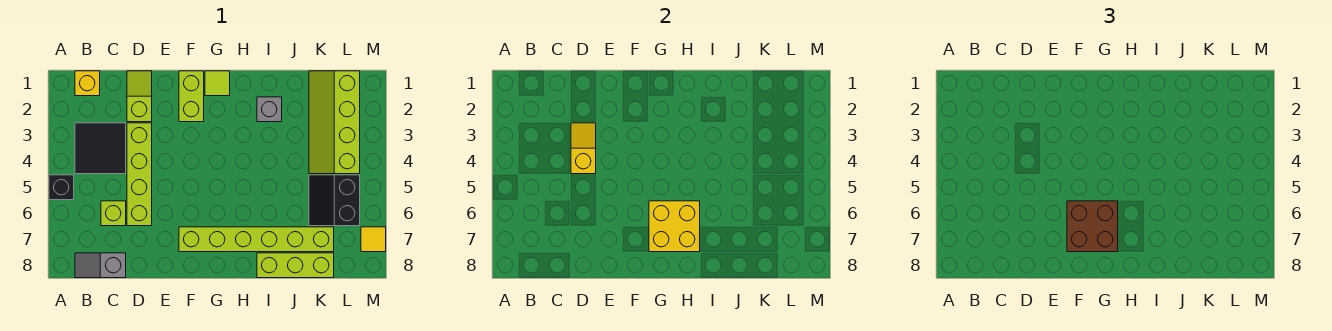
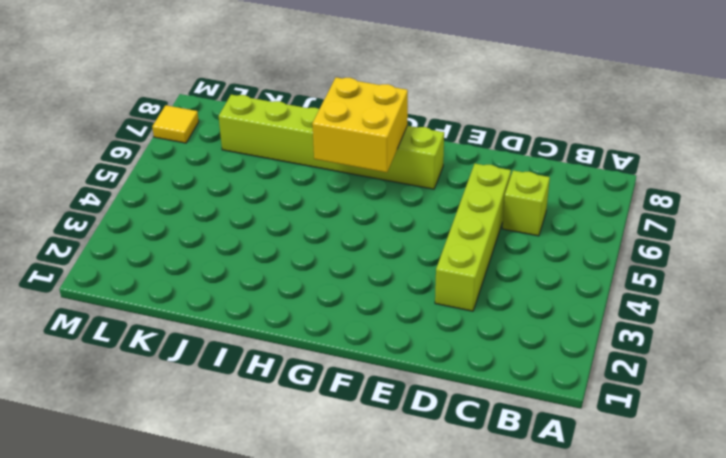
none -> black 1x1 brick [49,175,74,200]
none -> yellow 1x1 brick [75,71,100,96]
none -> black 2x2 tile [75,123,126,174]

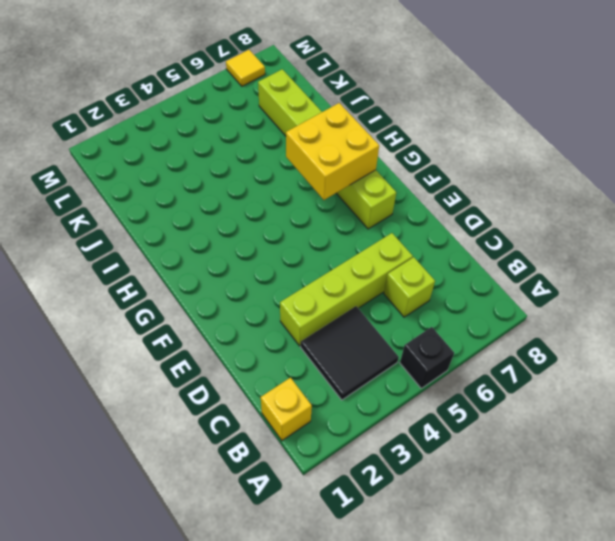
none -> grey 1x2 slope [75,253,126,278]
none -> lime 1x2 slope [127,71,152,122]
none -> lime 1x2 brick [179,71,204,122]

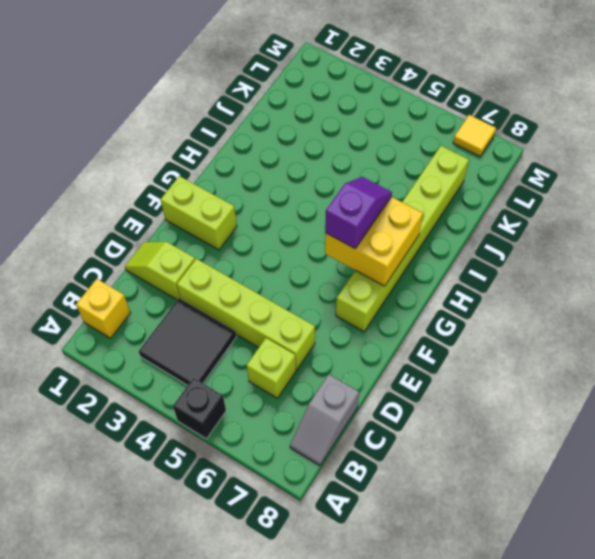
purple 1x2 slope [325,177,392,249] -> brown 2x2 brick [1067,201,1118,252]
none -> lime 1x1 tile [205,71,230,96]
none -> grey 1x1 brick [257,97,282,122]
none -> lime 1x3 brick [257,253,334,278]

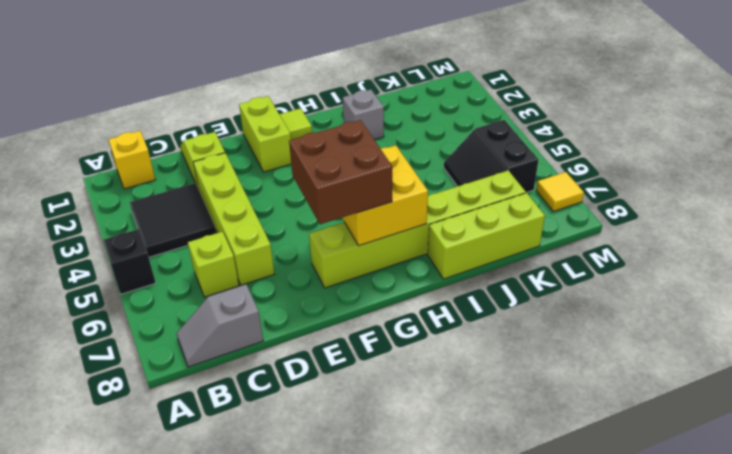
none -> lime 2x4 slope [309,71,360,174]
none -> yellow 1x2 slope [571,123,596,174]

